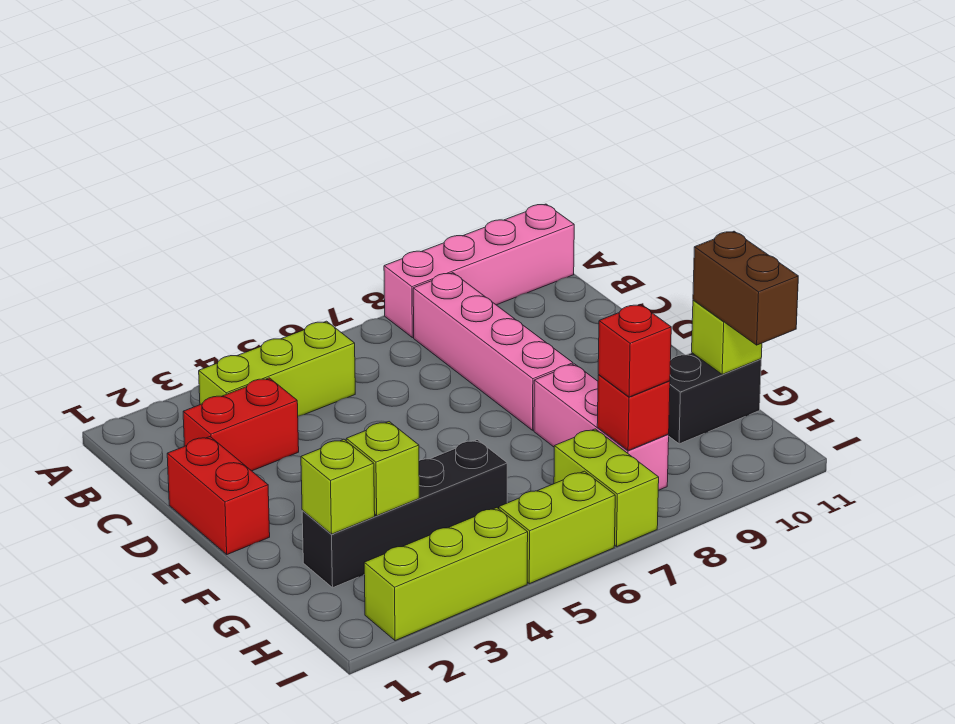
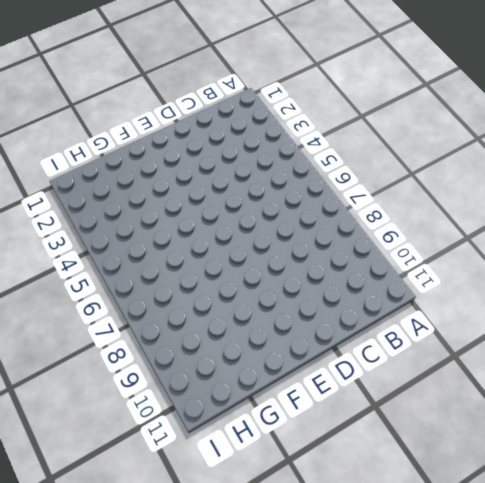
none -> pink 1x4 brick [384,204,574,338]
none -> lime 1x3 brick [199,321,355,416]
none -> pink 1x4 brick [413,273,573,430]

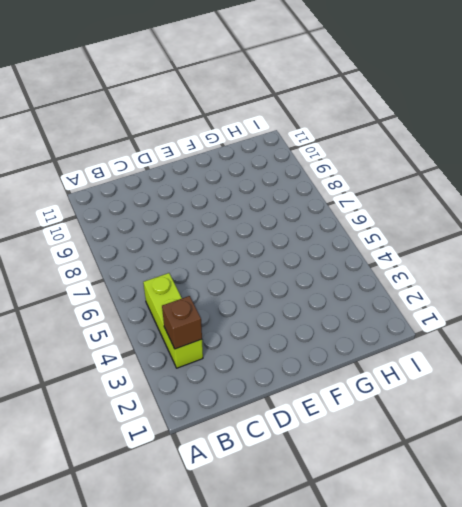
brown 1x1 brick [162,296,202,349] -> none
none -> pink 1x4 brick [384,204,574,338]
none -> pink 1x4 brick [413,273,573,430]
none -> red 1x2 brick [183,378,299,471]

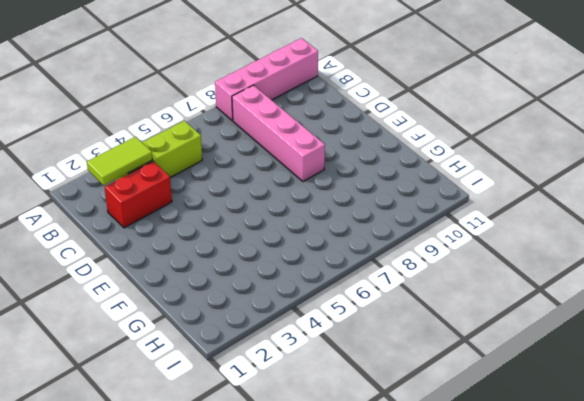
lime 1x2 tile [87,137,152,185] -> none
none -> red 1x2 brick [167,437,270,554]
none -> pink 1x3 brick [534,364,669,490]
none -> black 1x4 brick [302,440,507,588]

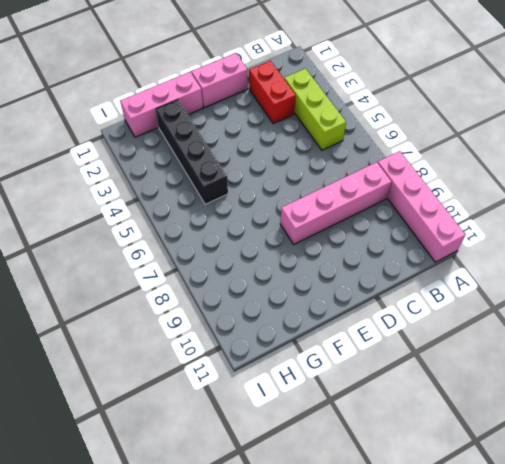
pink 1x2 brick [192,53,248,108] -> red 1x2 brick [167,437,270,554]
pink 1x3 brick [120,72,203,137] -> pink 1x3 brick moved to [534,364,669,490]
none -> black 1x2 brick [668,353,761,444]
none -> lime 1x2 brick [554,429,659,547]
none -> lime 1x3 brick [364,508,528,641]

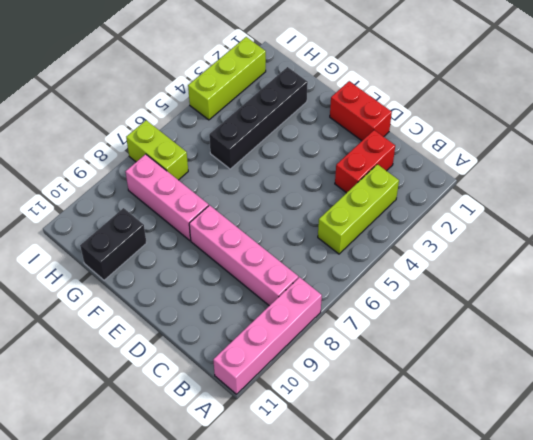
none -> lime 1x2 brick [499,471,615,584]
none -> lime 1x1 brick [301,439,375,534]
none -> lime 1x1 brick [346,422,419,516]

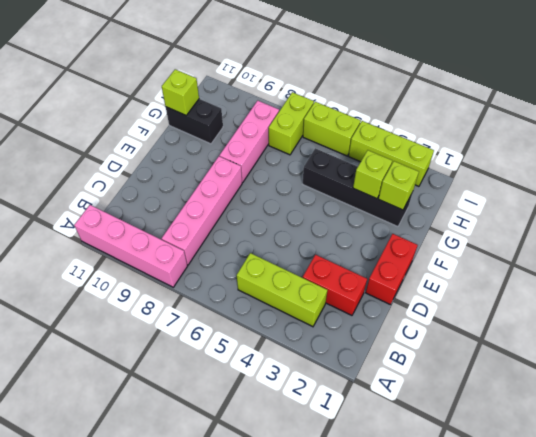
none -> red 1x1 brick [597,375,670,451]
none -> brown 1x2 brick [693,231,798,345]
none -> red 1x1 brick [598,305,671,397]

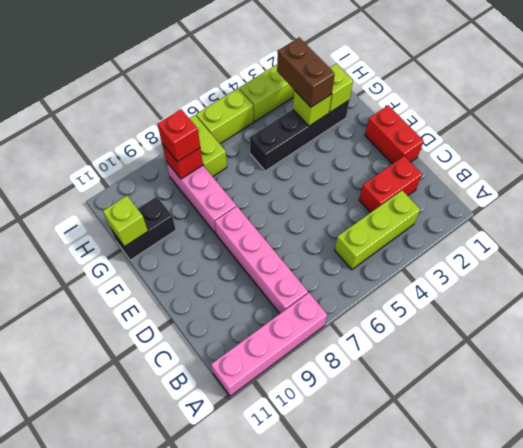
brown 1x2 brick [277,37,335,107] -> brown 1x2 brick moved to [693,231,798,345]

